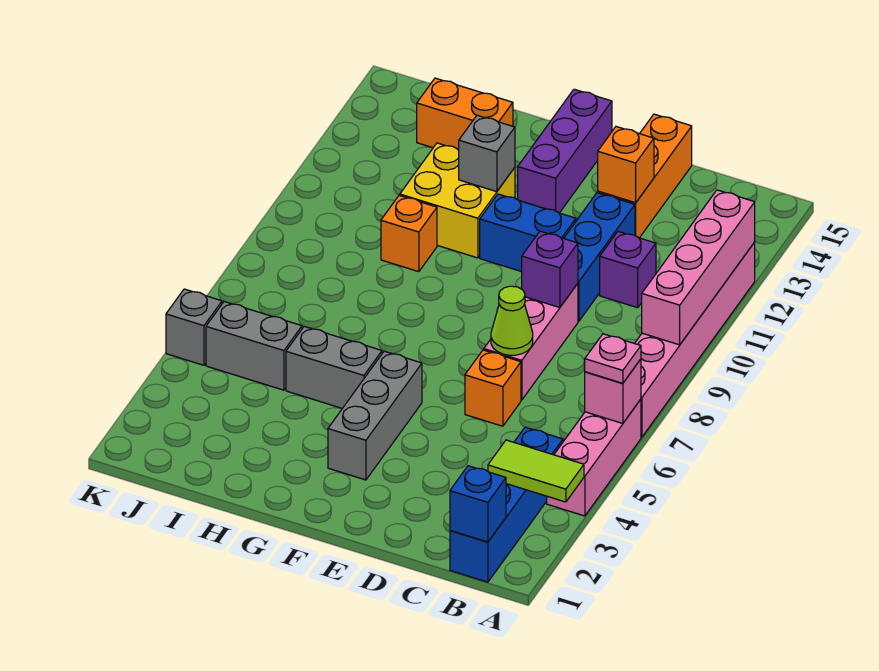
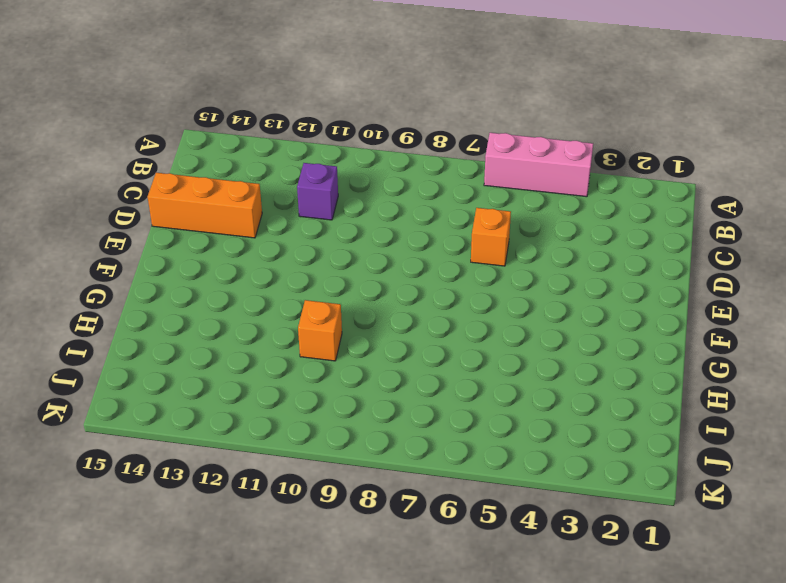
none -> pink 1x6 brick [635,242,755,437]
none -> blue 1x4 brick [450,427,563,582]
none -> pink 1x3 brick [484,283,578,400]

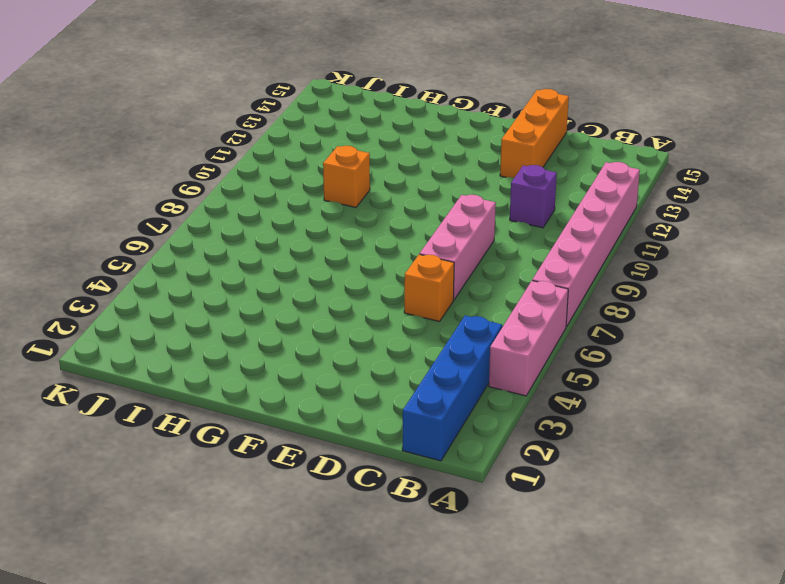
none -> blue 1x3 brick [564,193,635,321]
none -> blue 1x2 brick [480,194,576,272]
none -> grey 1x3 brick [328,351,422,480]

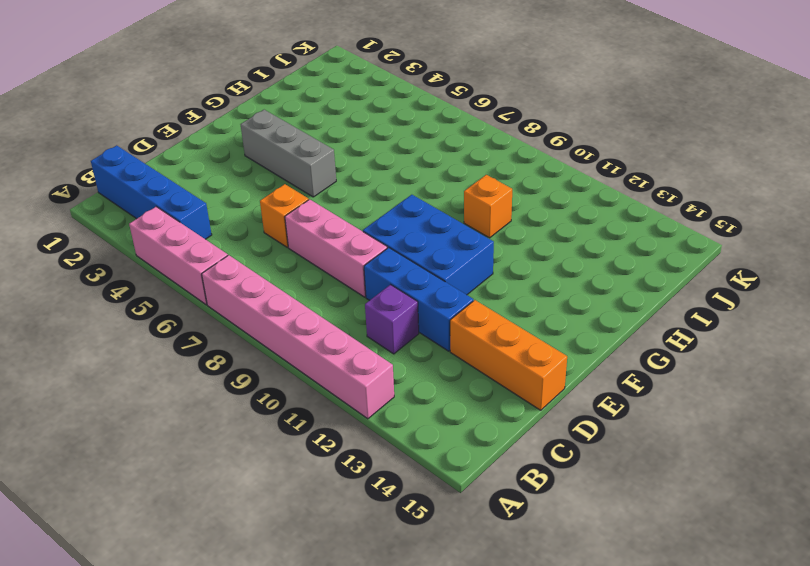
blue 2x3 brick [363,195,494,295] -> blue 1x2 brick [480,194,576,272]
none -> purple 1x3 brick [518,89,612,213]
none -> grey 1x2 brick [286,326,382,408]
none -> yellow 2x2 brick [400,143,515,258]

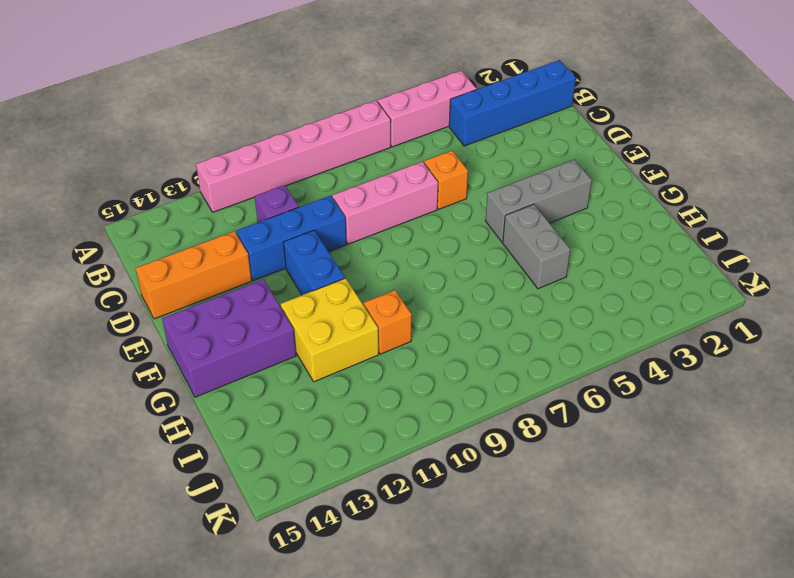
purple 2x3 brick [162,279,296,397] -> purple 1x3 brick [518,89,612,213]
none -> orange 1x2 brick [417,78,513,150]
none -> grey 1x2 brick [206,302,302,390]
none -> grey 1x1 brick [166,289,222,365]

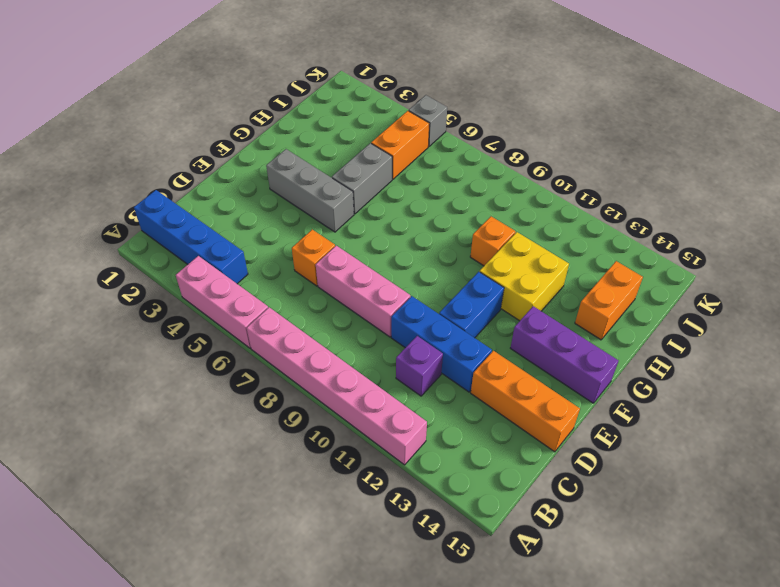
orange 1x2 brick [371,111,429,179] -> grey 1x2 brick [206,302,302,390]
none -> lime 1x2 tile [488,440,584,502]
none -> pink 1x1 brick [585,359,641,423]
none -> pink 1x4 brick [642,190,755,345]

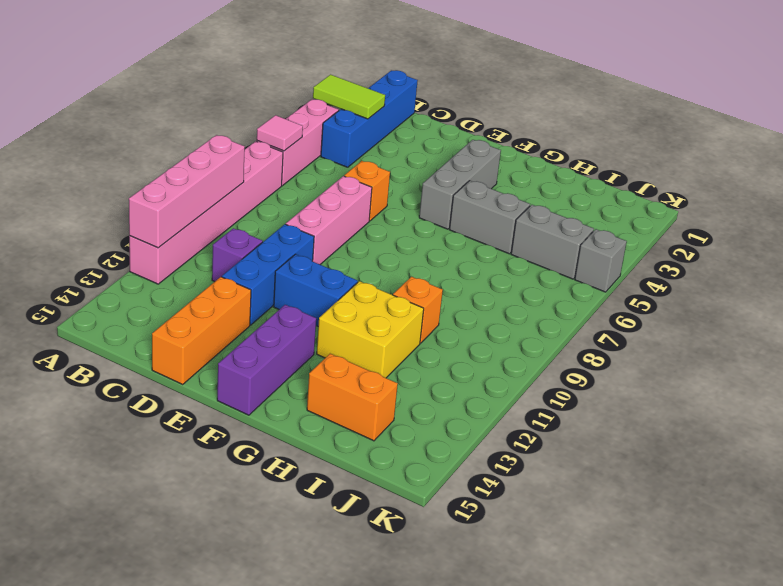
pink 1x1 tile [257,115,303,151] -> pink 1x1 brick [585,359,641,423]
none -> blue 1x1 brick [450,466,506,542]
none -> lime 1x1 cone [491,286,533,355]
none -> purple 1x1 brick [522,231,578,308]

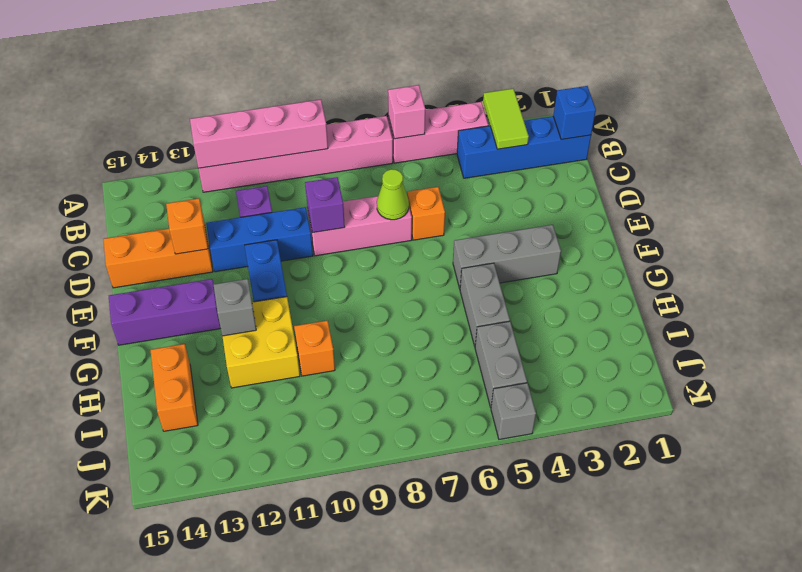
none -> pink 1x1 plate [585,334,641,383]

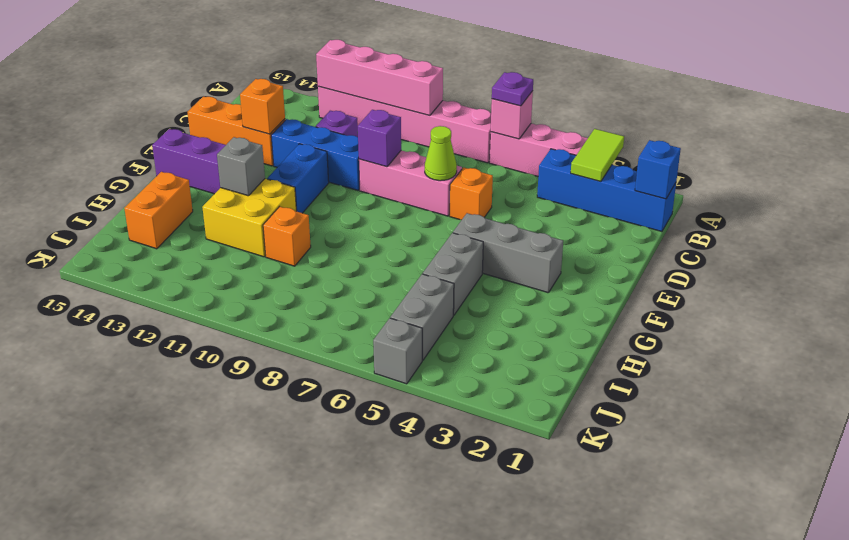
purple 1x1 plate [492,72,533,106] -> pink 1x1 plate [585,334,641,383]

